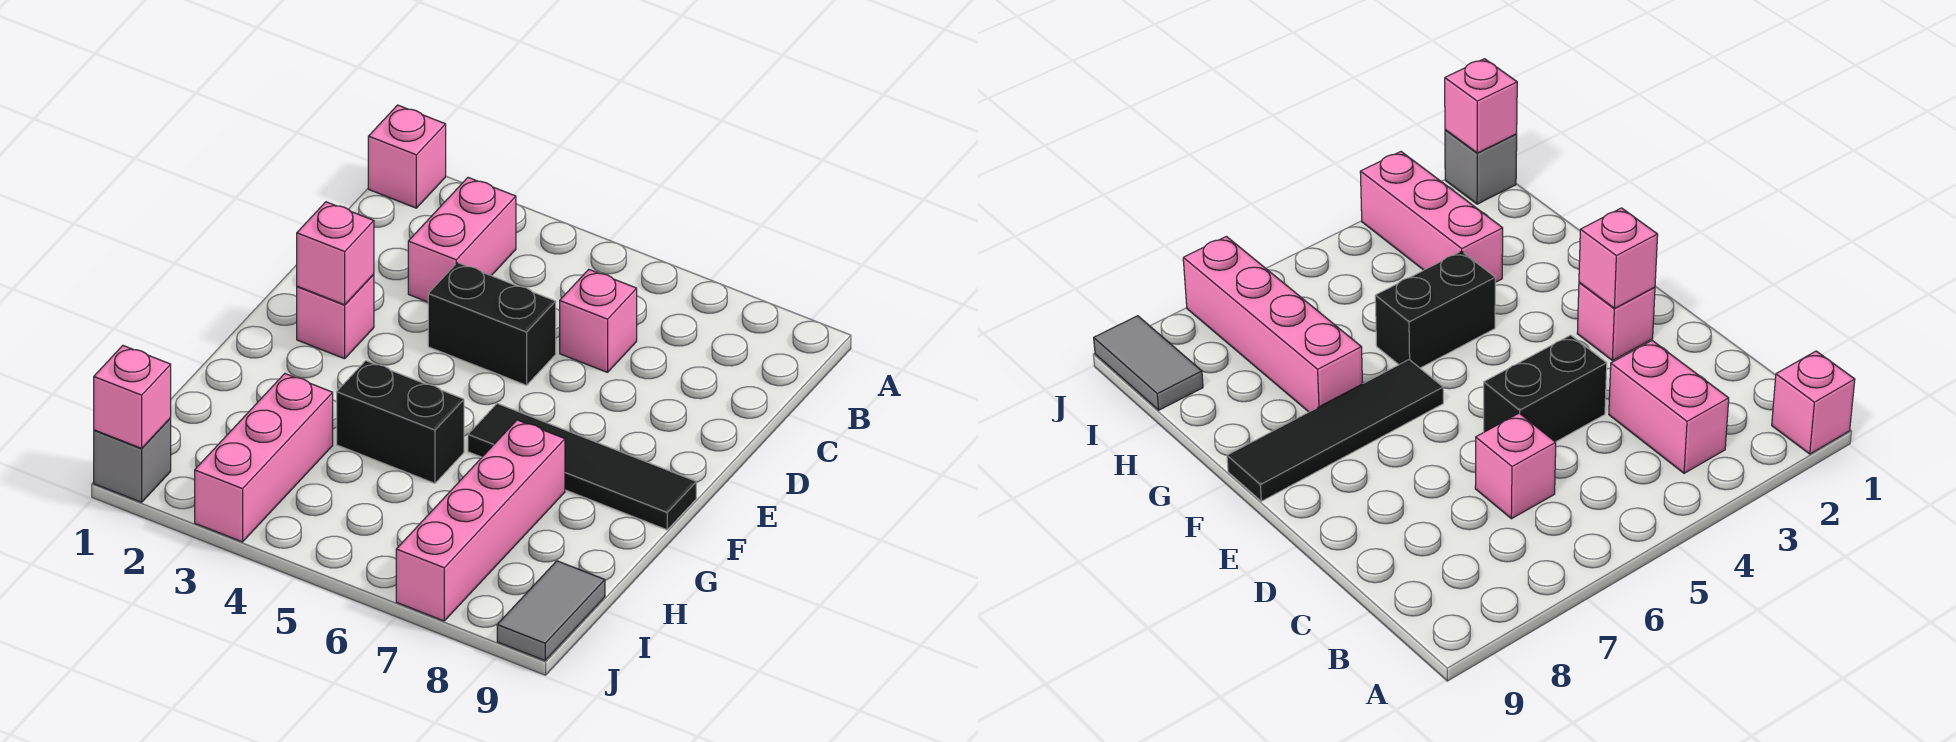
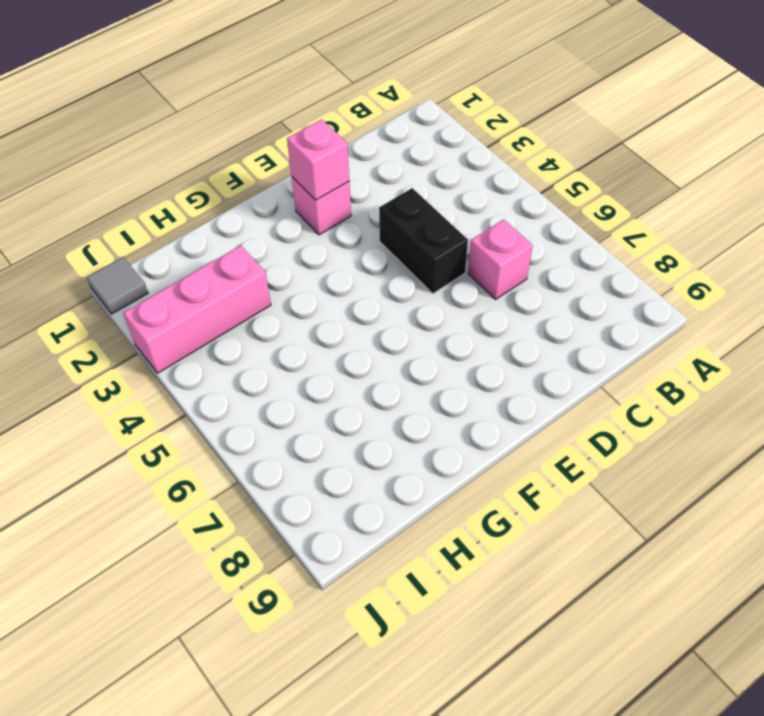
grey 1x1 tile [87,257,148,314] -> grey 1x1 brick [94,418,171,502]
none -> pink 1x1 brick [368,105,446,208]
none -> pink 1x2 brick [408,178,516,302]
none -> black 1x4 tile [468,403,696,530]

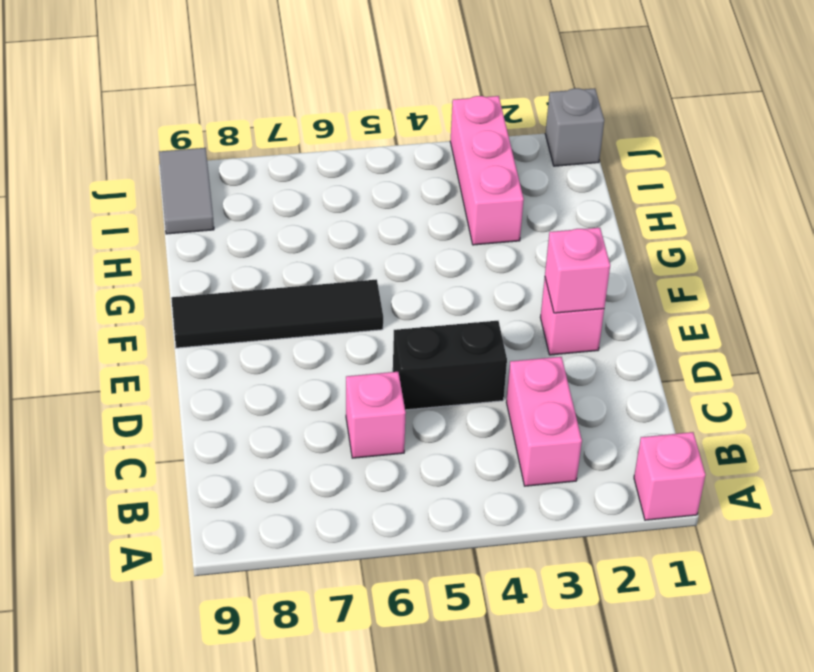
none -> black 1x2 brick [337,361,464,483]
none -> pink 1x4 brick [396,420,565,621]
none -> pink 1x1 brick [94,346,171,448]

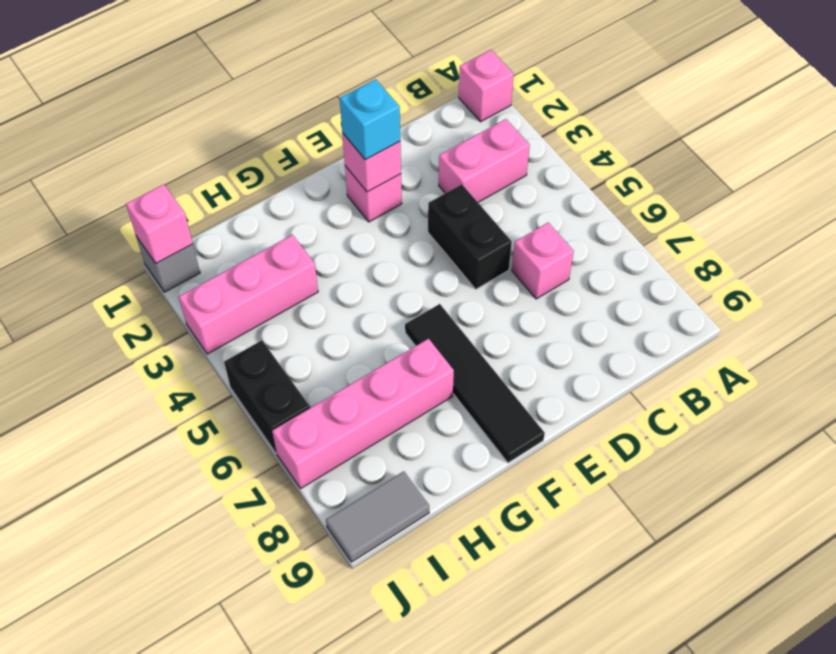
cyan 1x1 brick [340,79,400,160] -> none
black 1x2 brick [224,340,310,454] -> black 1x2 brick moved to [337,361,464,483]

